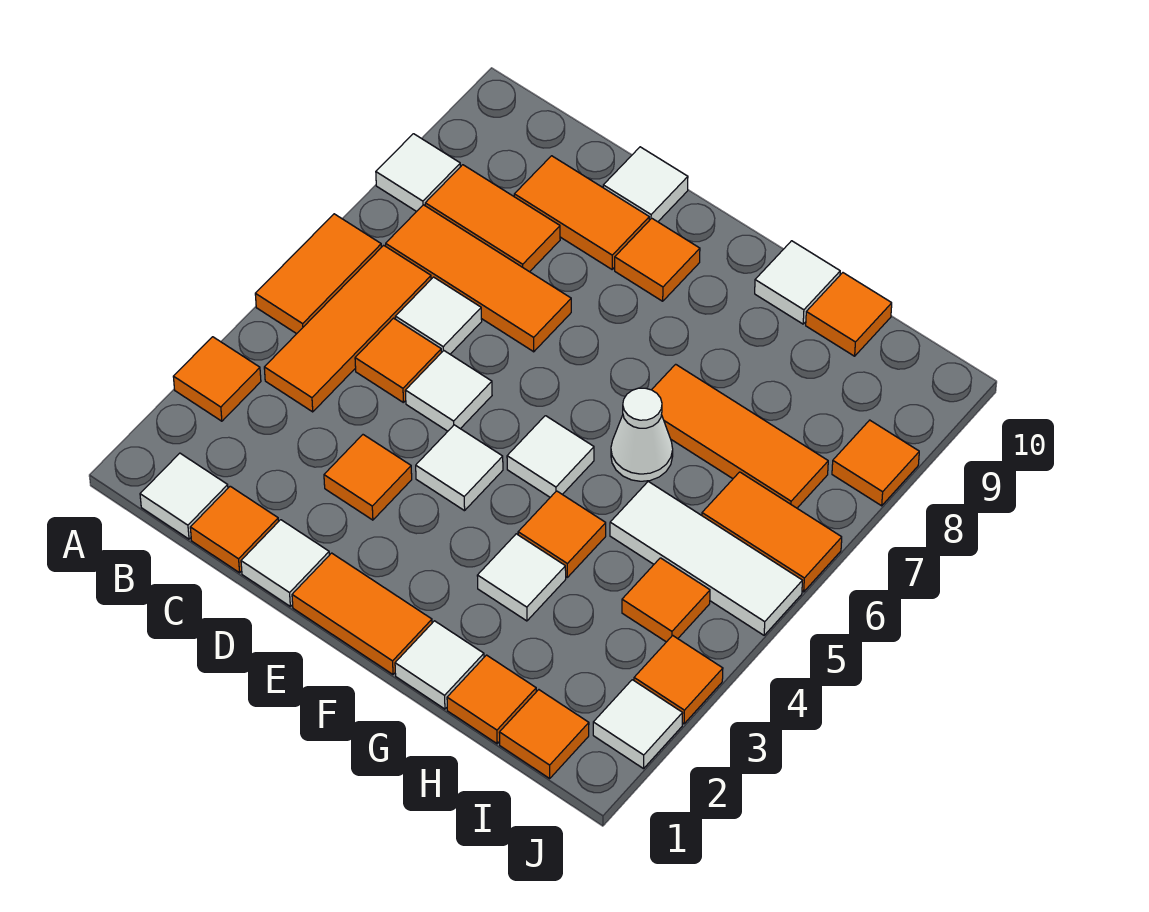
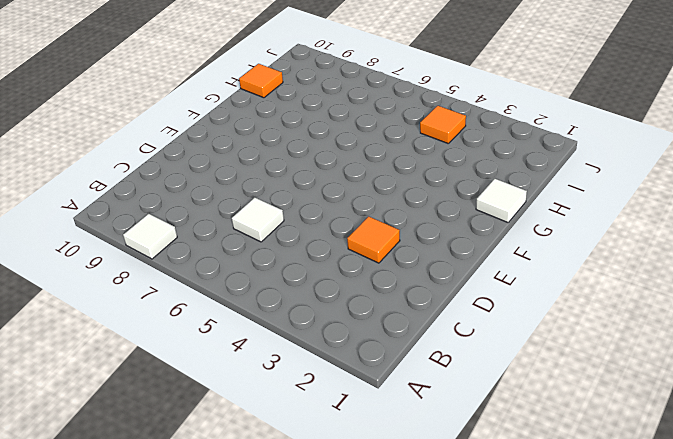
none -> orange 1x1 tile [173,337,261,421]
none -> orange 1x2 tile [255,214,381,334]
none -> white 1x1 tile [140,453,228,539]
none -> orange 1x3 tile [264,245,431,412]

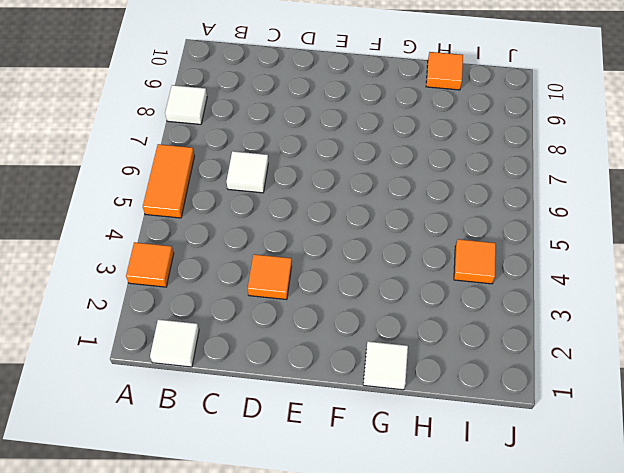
none -> orange 1x3 tile [264,245,431,412]
none -> orange 1x3 tile [386,205,571,352]
none -> orange 1x2 tile [425,165,560,272]
none -> orange 1x1 tile [190,486,278,573]

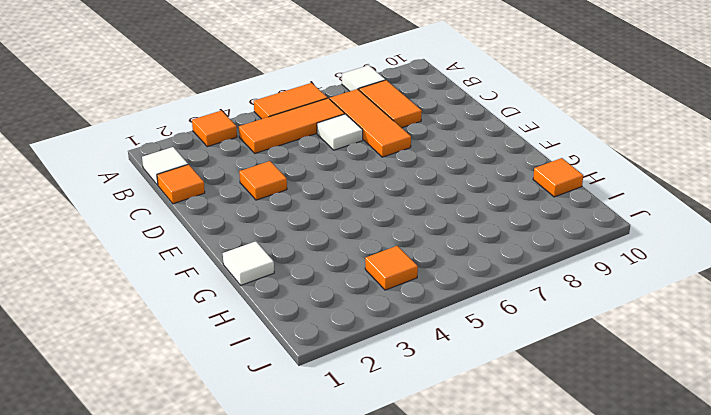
none -> orange 1x1 tile [355,318,441,403]
none -> orange 1x2 tile [514,156,649,269]
none -> white 1x1 tile [241,520,329,606]
none -> white 1x1 tile [405,351,492,431]

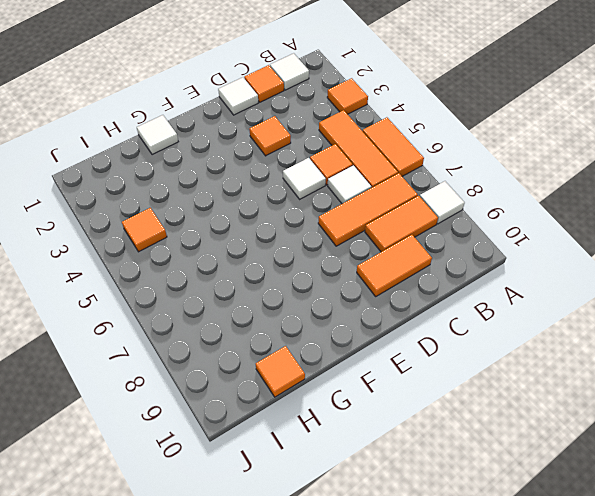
none -> white 1x1 tile [603,147,688,222]
none -> orange 1x2 tile [292,553,432,674]
none -> white 1x1 tile [416,425,503,511]
none -> orange 1x1 tile [615,218,700,301]

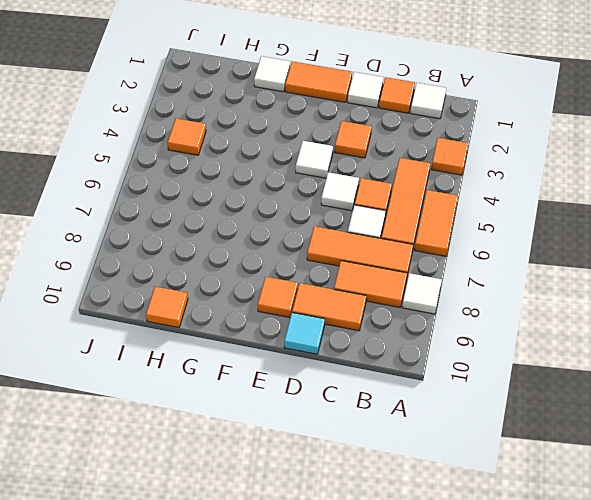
cyan 1x1 tile [284,313,325,354] -> white 1x1 tile [603,147,688,222]
none -> white 1x1 tile [507,416,594,497]
none -> white 1x1 tile [477,534,566,621]
none -> orange 1x1 tile [518,491,606,577]
none -> white 1x1 cone [611,388,673,481]

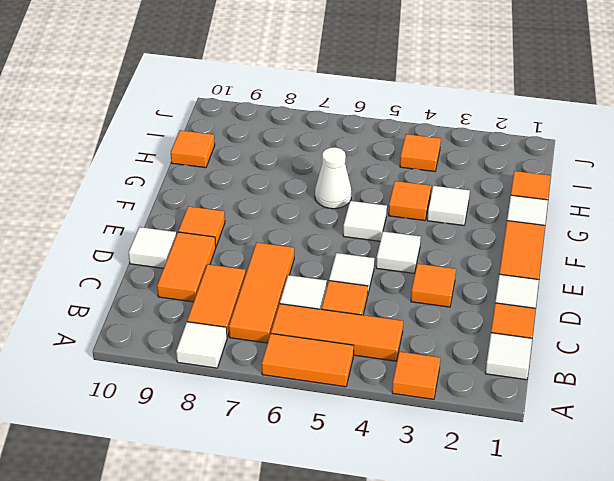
none -> orange 1x3 tile [652,364,828,508]
none -> white 1x1 tile [755,241,840,324]
none -> white 1x3 tile [610,482,802,635]
none -> orange 1x1 tile [499,690,589,778]

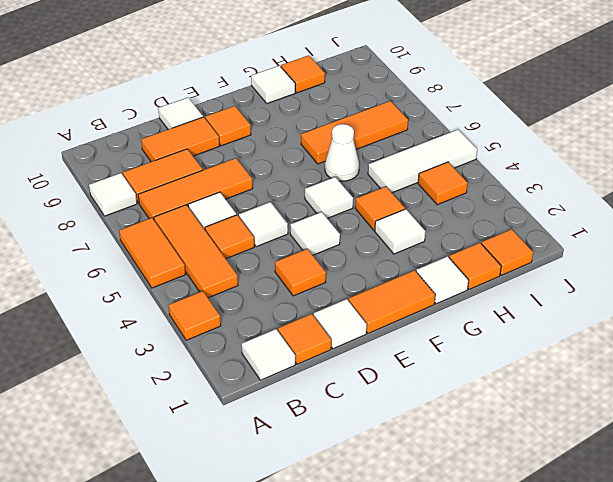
none -> orange 1x2 tile [702,472,842,592]
none -> white 1x1 tile [593,680,683,769]
none -> orange 1x1 tile [634,635,723,724]
none -> orange 1x1 tile [832,420,919,506]

